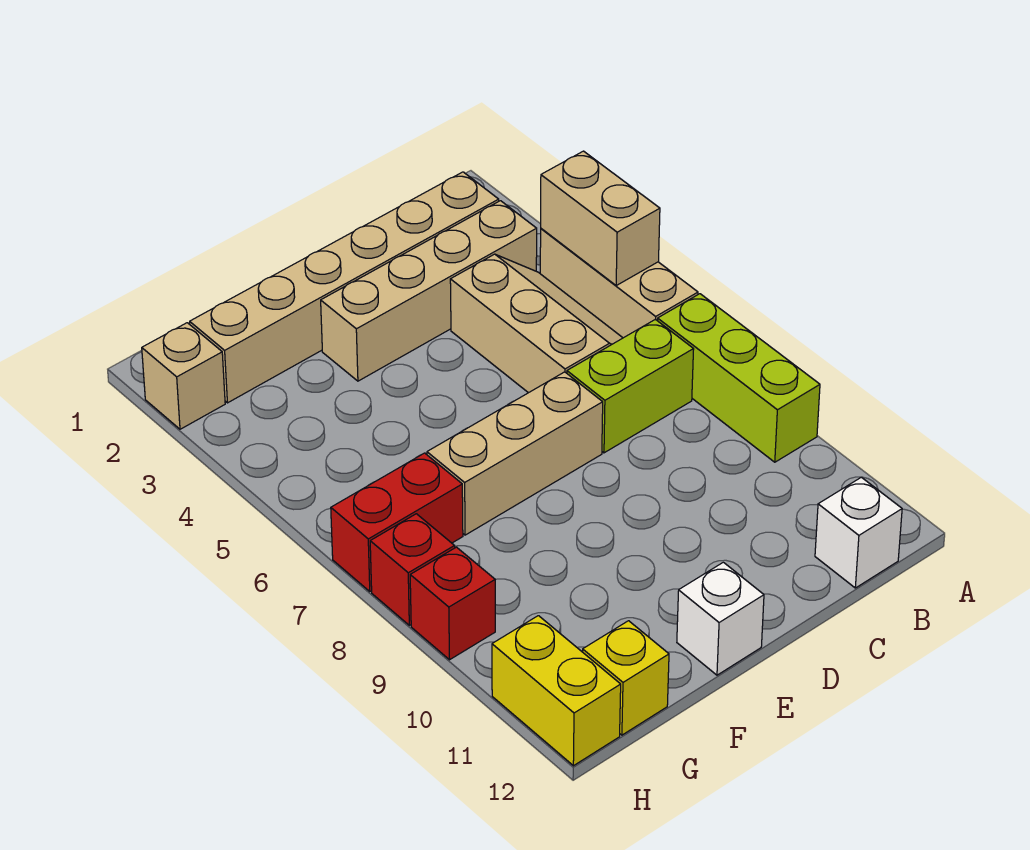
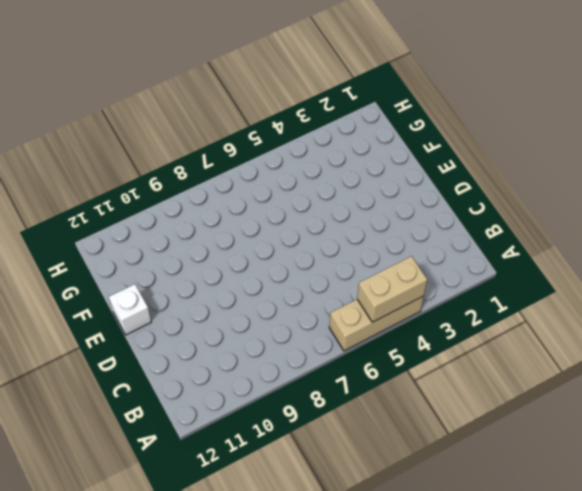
none -> lime 1x3 brick [658,294,820,462]
none -> tan 1x6 brick [190,172,499,403]
none -> tan 1x4 brick [321,201,537,381]

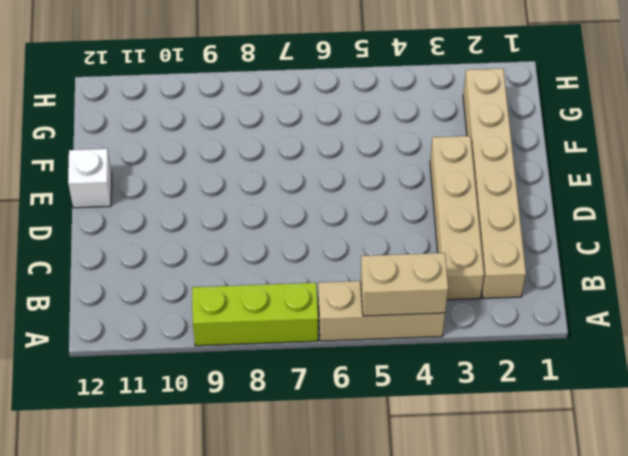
none -> tan 2x3 slope [450,254,622,393]
none -> lime 1x2 brick [567,319,694,453]
none -> white 1x1 brick [815,477,902,588]

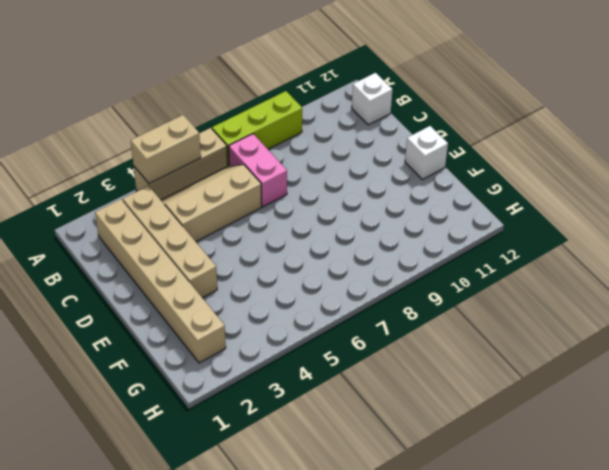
pink 1x2 brick [229,134,287,207] -> lime 1x2 brick [567,319,694,453]
none -> tan 1x3 brick [427,372,603,535]
none -> red 1x2 brick [331,453,463,591]
none -> yellow 1x1 brick [583,621,669,735]

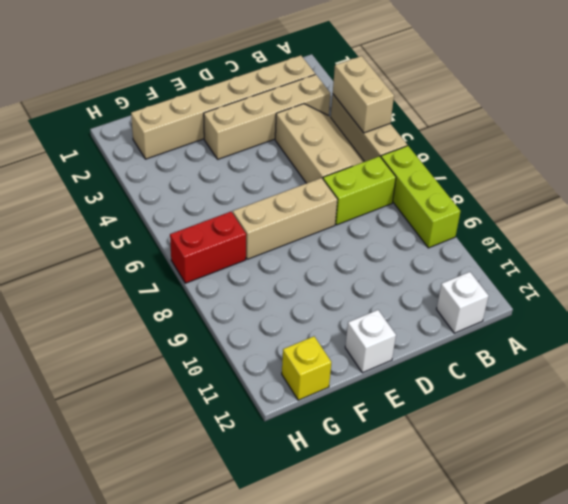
none -> tan 1x1 brick [142,323,225,429]
none -> red 1x1 brick [370,514,455,625]
none -> red 1x1 brick [410,547,495,660]

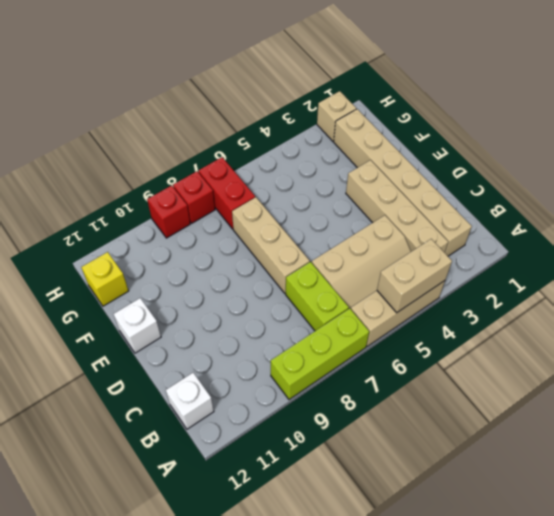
none -> yellow 1x2 brick [492,616,621,766]

